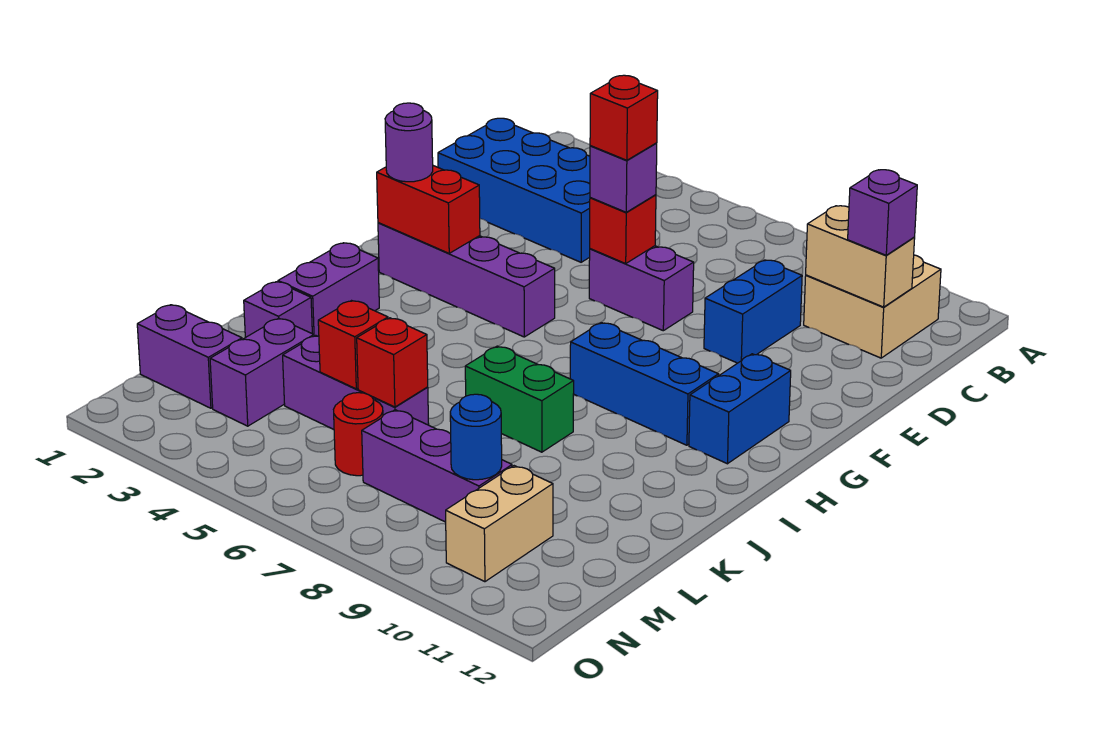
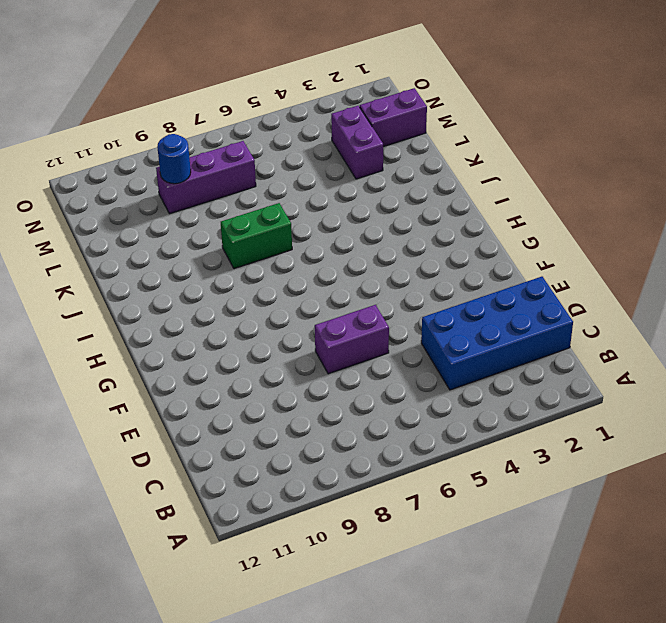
none -> tan 2x2 brick [804,255,941,358]
none -> blue 1x2 brick [704,260,802,363]
none -> purple 1x4 brick [378,223,555,337]

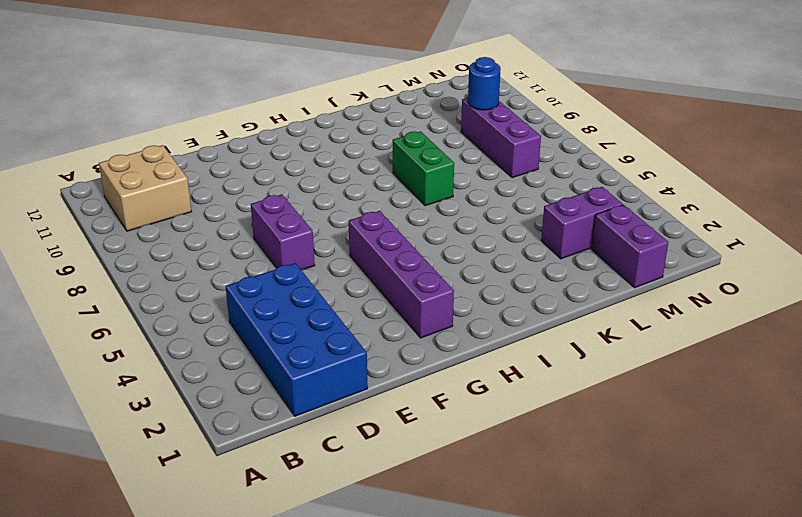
none -> blue 1x2 brick [704,260,802,363]
none -> blue 1x2 brick [689,354,791,464]
none -> blue 1x3 brick [570,323,719,445]

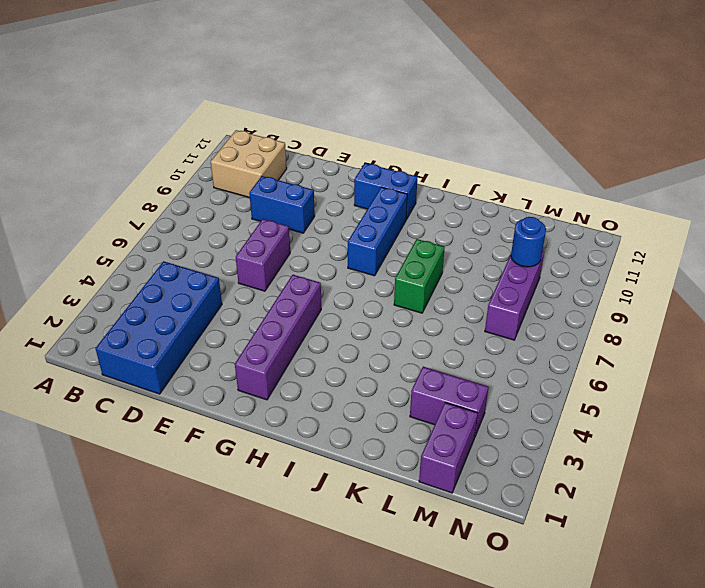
none -> purple 1x2 brick [278,243,379,336]
none -> purple 1x1 brick [244,282,312,337]
none -> purple 1x3 brick [283,335,429,430]

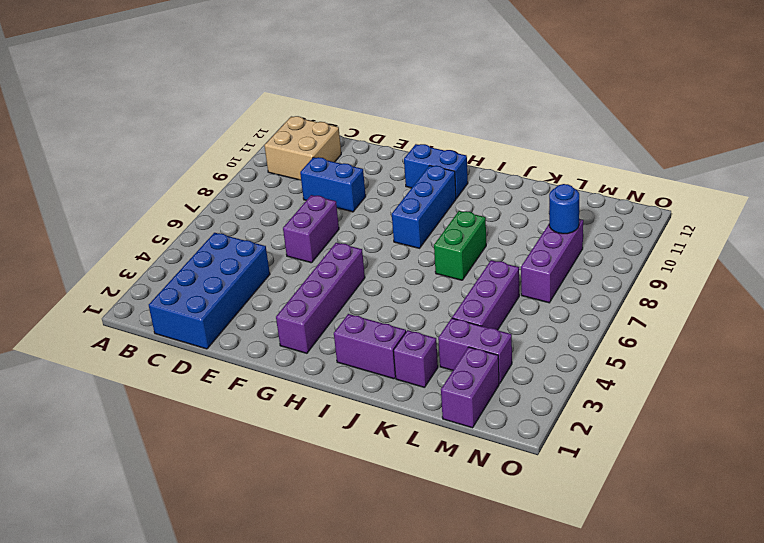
none -> red 1x1 round brick [334,393,383,476]
none -> tan 1x2 brick [446,466,553,582]
none -> tan 1x2 brick [806,206,915,307]

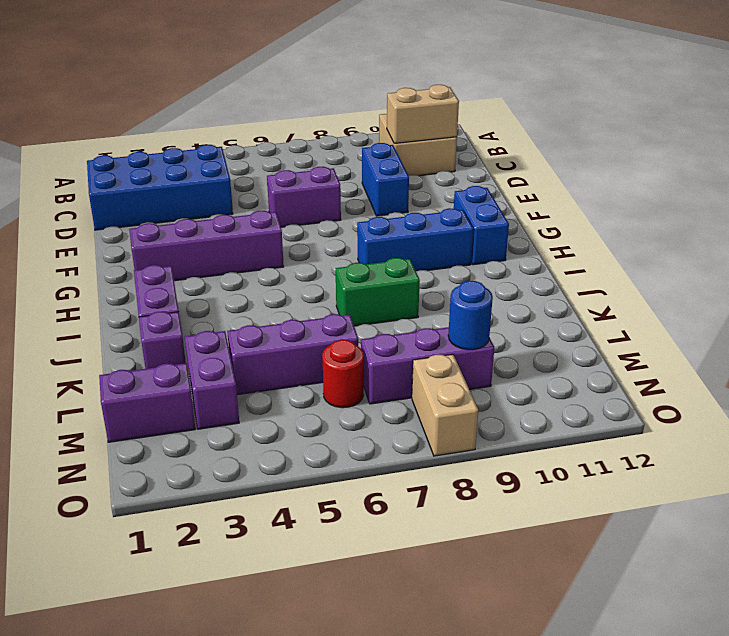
tan 1x2 brick [412,354,478,456] -> tan 1x2 brick moved to [446,466,553,582]
none -> red 1x1 brick [590,195,656,264]
none -> red 1x2 brick [377,166,480,253]
none -> red 1x1 brick [318,301,388,389]

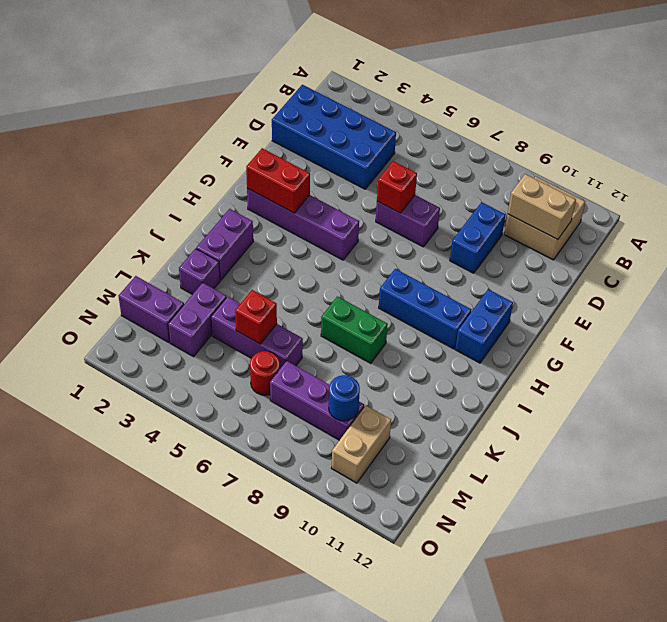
none -> red 1x1 brick [357,318,428,407]
none -> purple 1x1 brick [848,170,917,255]
none -> purple 1x1 brick [590,143,657,212]

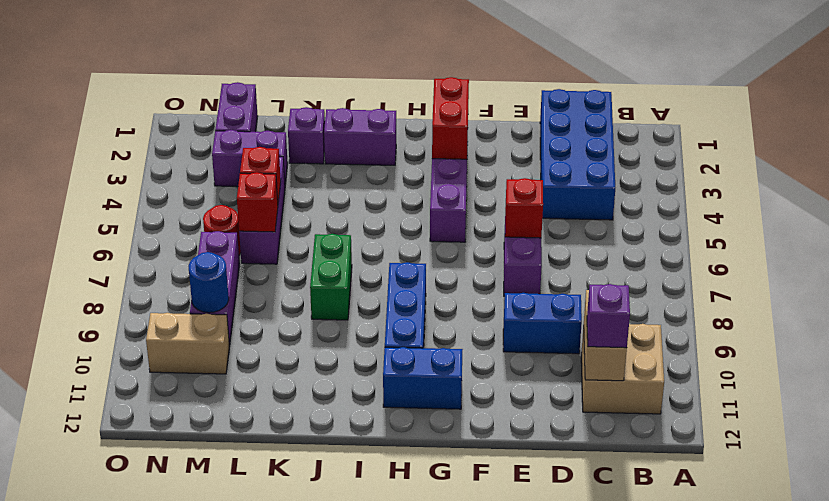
none -> purple 1x1 brick [590,143,657,212]
none -> purple 1x1 round brick [385,103,433,182]
none -> red 1x1 brick [590,75,658,160]

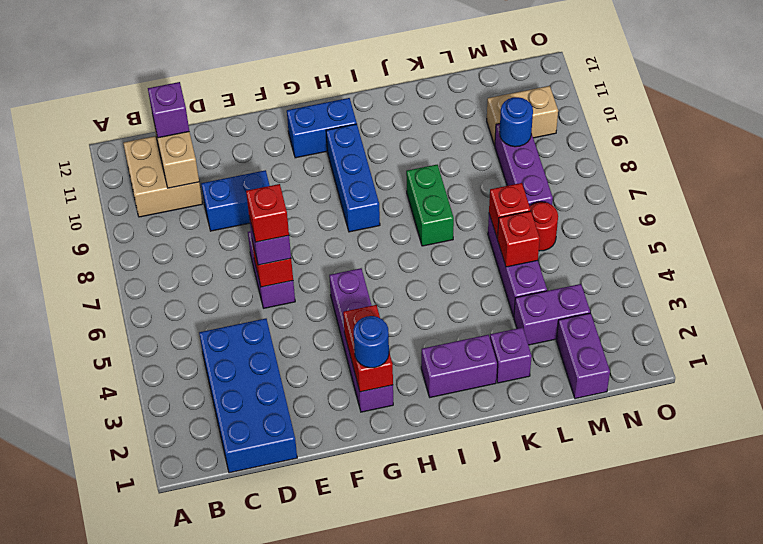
blue 1x1 round brick [354,316,389,368] -> purple 1x1 round brick [385,103,433,182]

